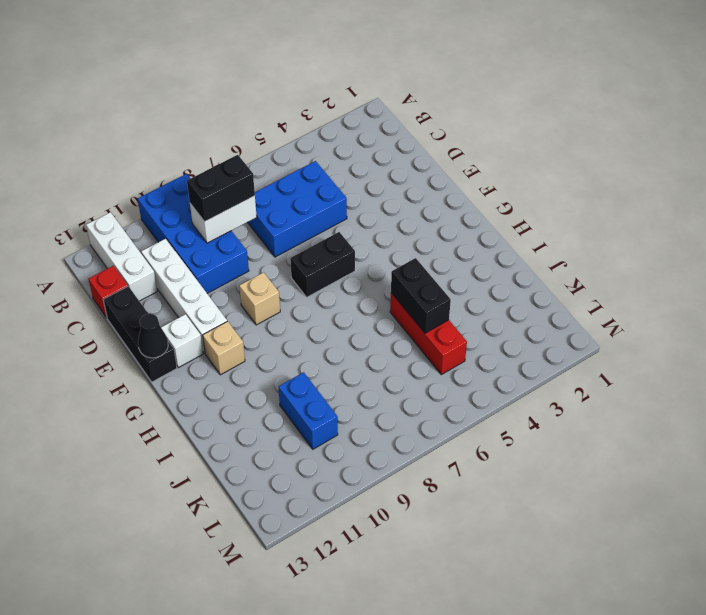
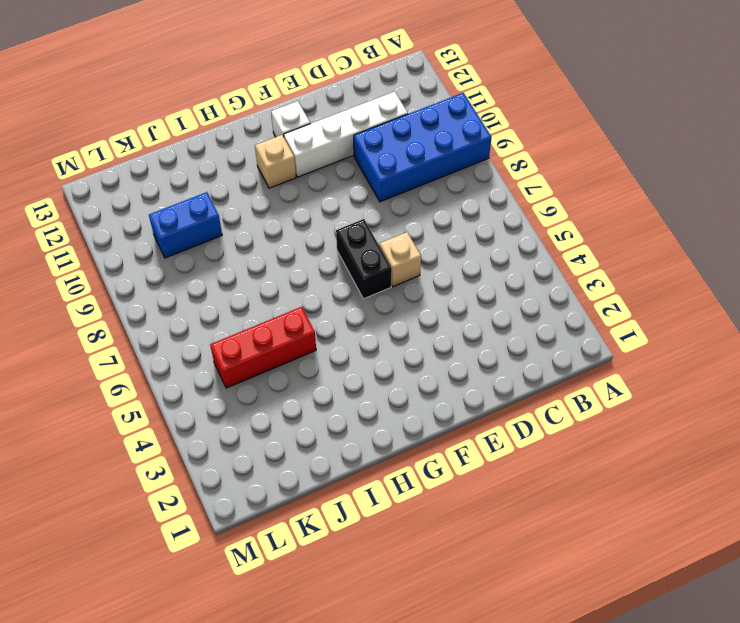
tan 1x1 brick [379,232,421,287] -> tan 1x1 brick moved to [239,272,280,325]
none -> white 1x3 brick [86,212,157,301]
none -> blue 2x3 brick [248,161,347,257]
none -> red 1x1 brick [88,266,128,318]

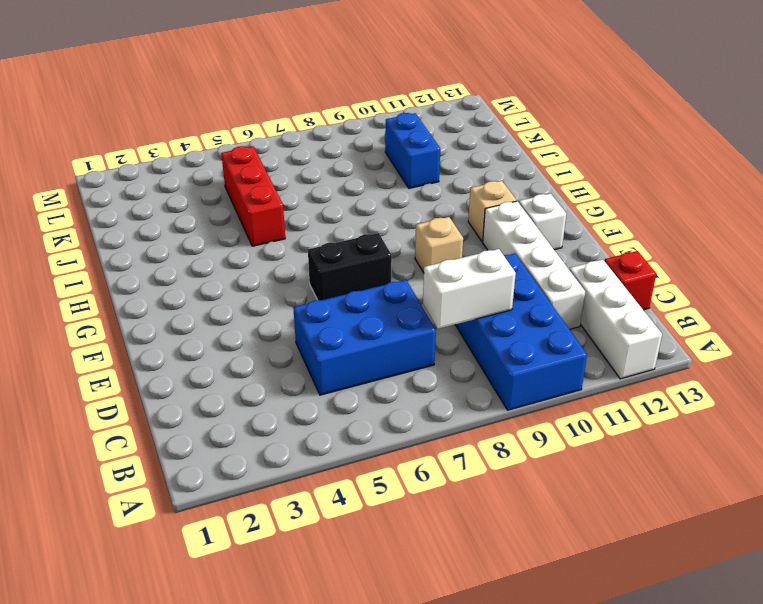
none -> black 1x3 brick [103,286,177,382]
none -> black 1x1 cone [138,314,168,358]
none -> black 1x2 brick [391,258,451,333]

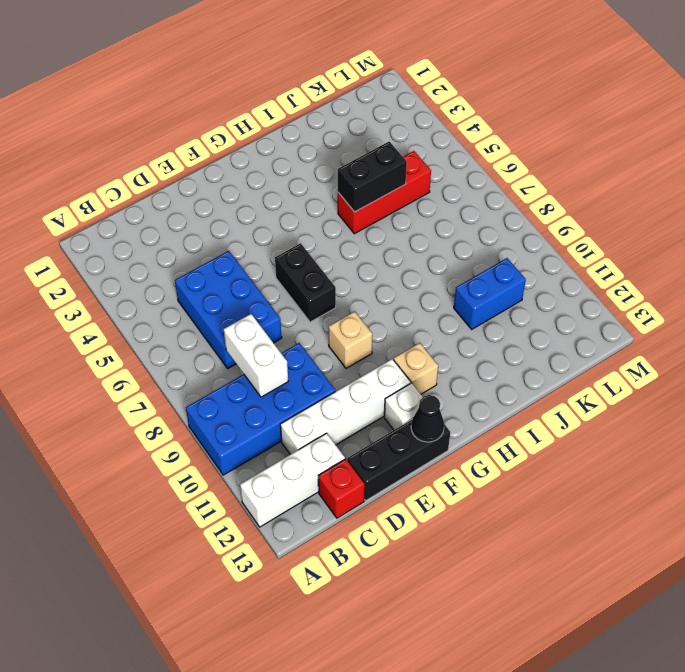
none -> black 1x2 brick [187,155,255,222]

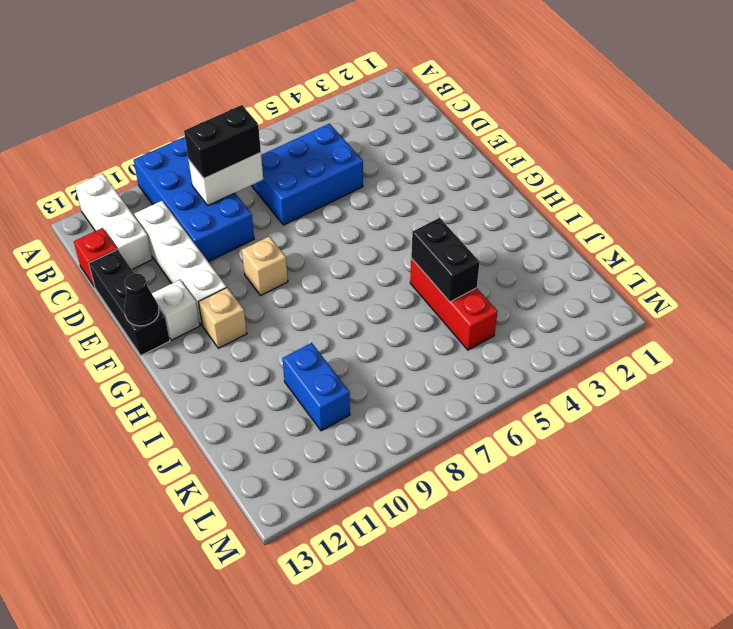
none -> black 1x2 brick [290,232,355,297]

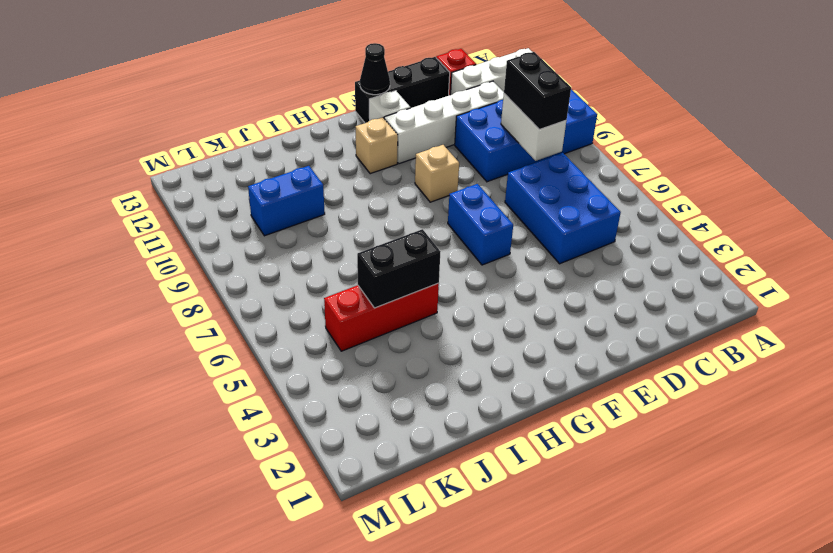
blue 1x2 brick [448,184,513,265] -> black 1x2 brick [290,232,355,297]

